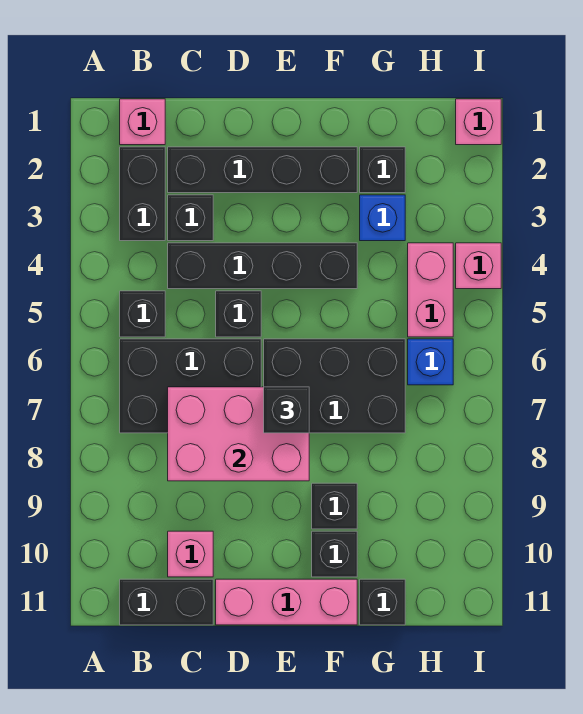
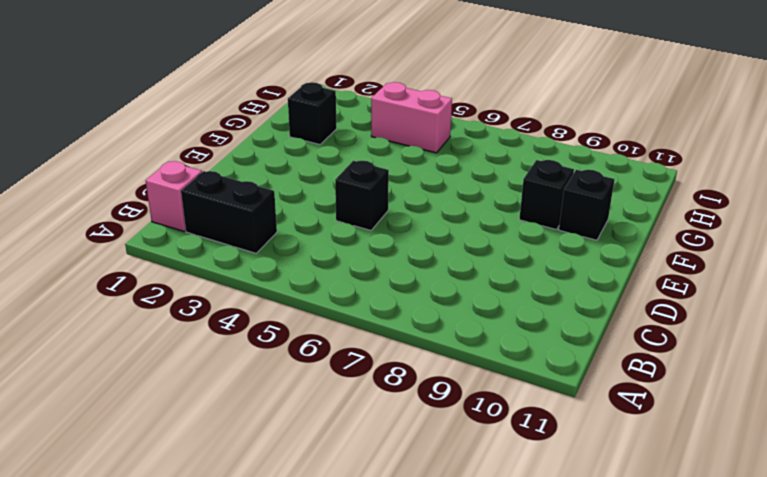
none -> black 1x1 brick [120,291,165,337]
none -> black 2x3 brick [120,339,261,433]
none -> black 1x2 brick [120,579,213,625]

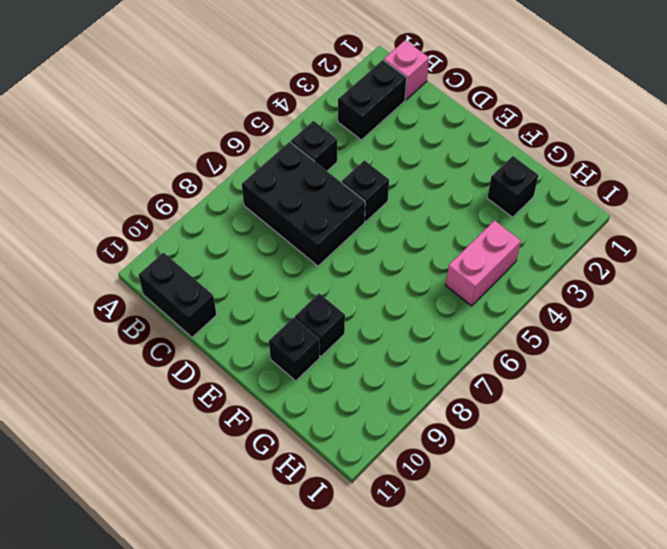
none -> black 1x4 brick [168,147,357,193]
none -> black 1x1 brick [168,195,213,241]
none -> black 1x4 brick [168,243,357,289]

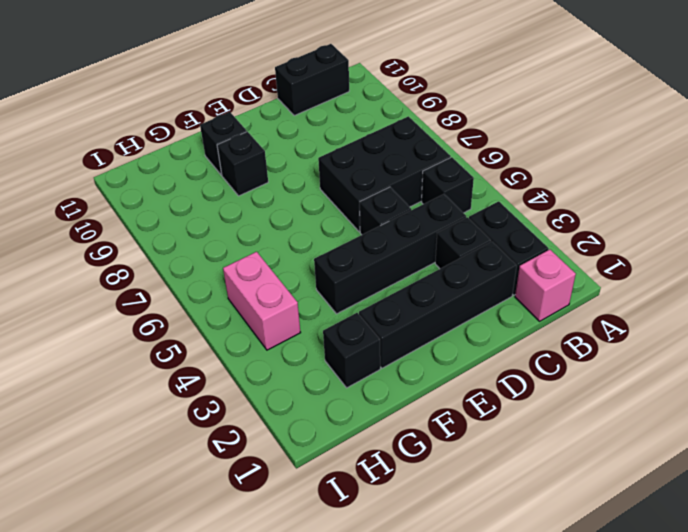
none -> pink 1x1 brick [168,531,213,577]
none -> pink 1x3 brick [216,579,357,625]
none -> black 2x3 brick [264,339,405,433]

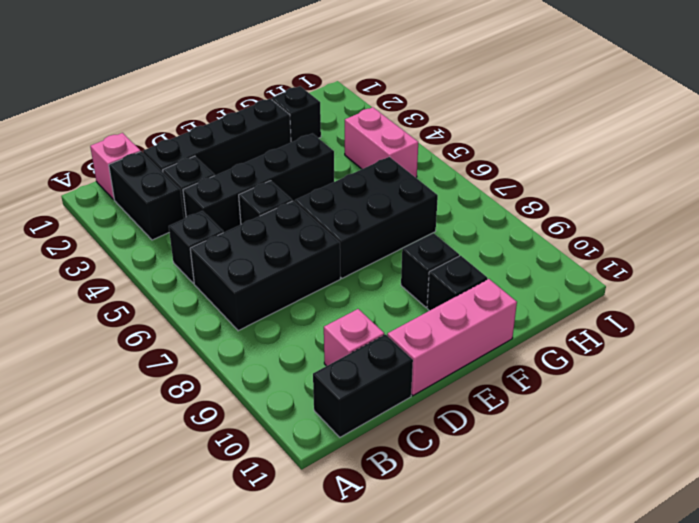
none -> blue 1x1 brick [360,195,405,241]
none -> black 1x1 brick [360,579,405,625]
none -> blue 1x1 brick [408,339,453,385]

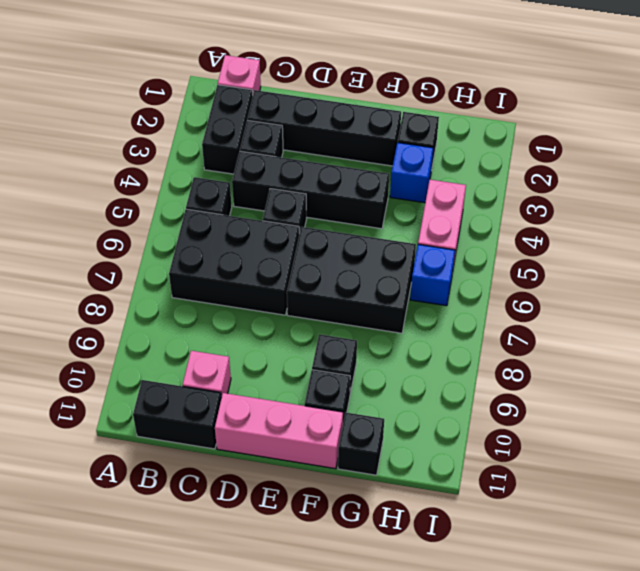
none -> pink 1x1 brick [456,99,501,145]
none -> pink 1x1 brick [456,243,501,289]
none -> pink 2x3 brick [168,387,309,481]

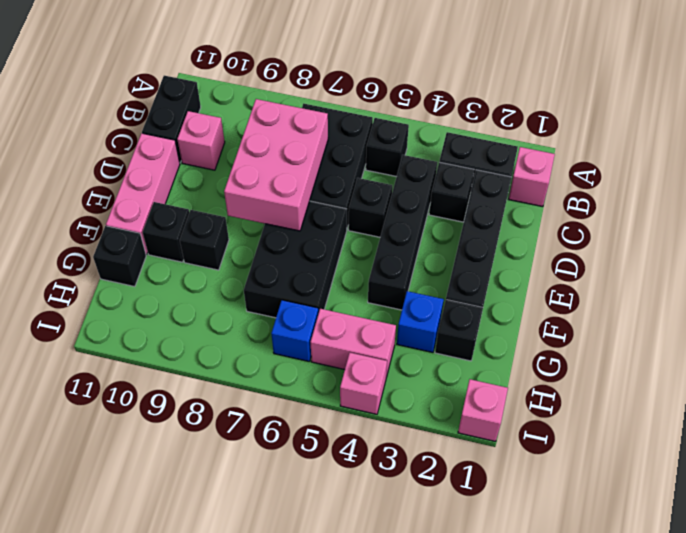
none -> black 1x1 brick [264,387,309,433]

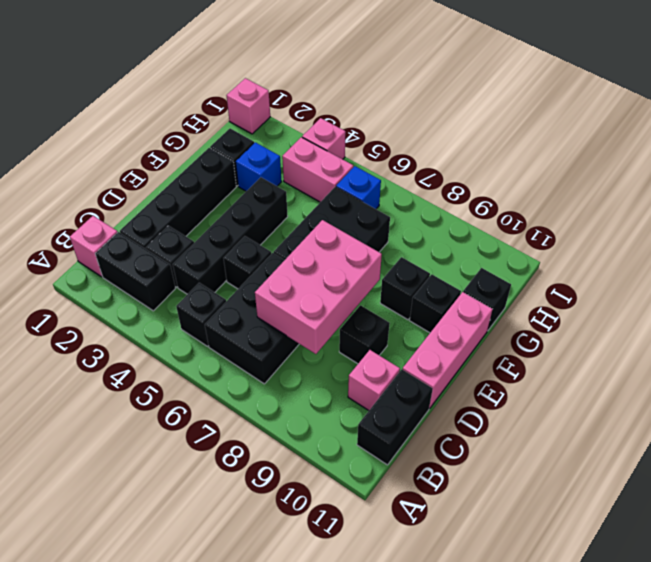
black 1x1 brick [339,305,390,364] -> black 1x1 brick moved to [264,387,309,433]

